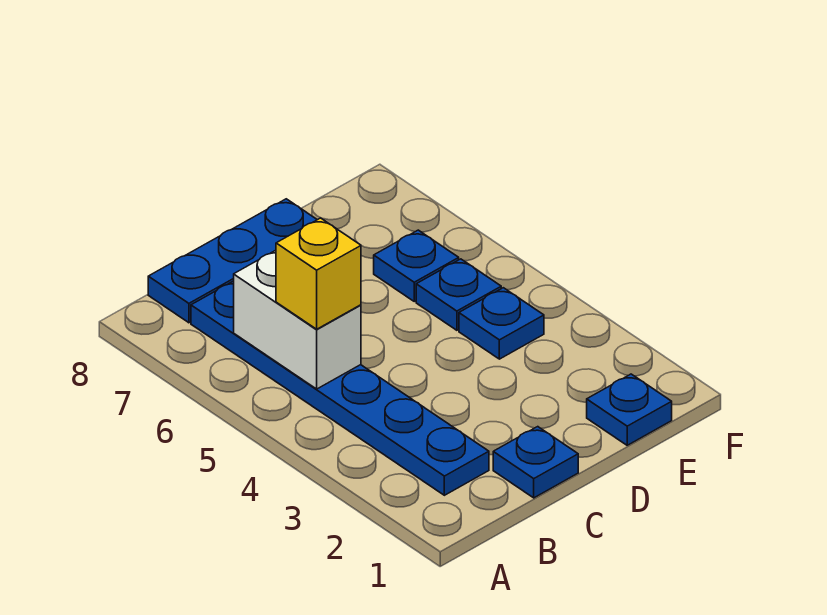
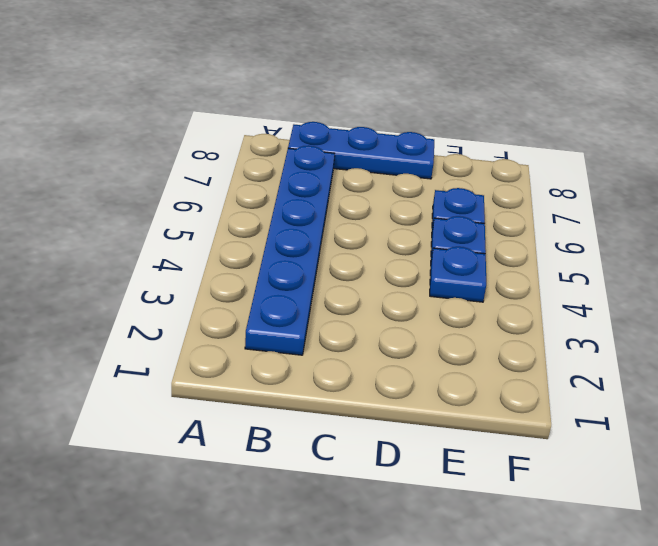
none -> blue 1x1 plate [493,427,578,498]
none -> blue 1x1 plate [587,374,672,445]

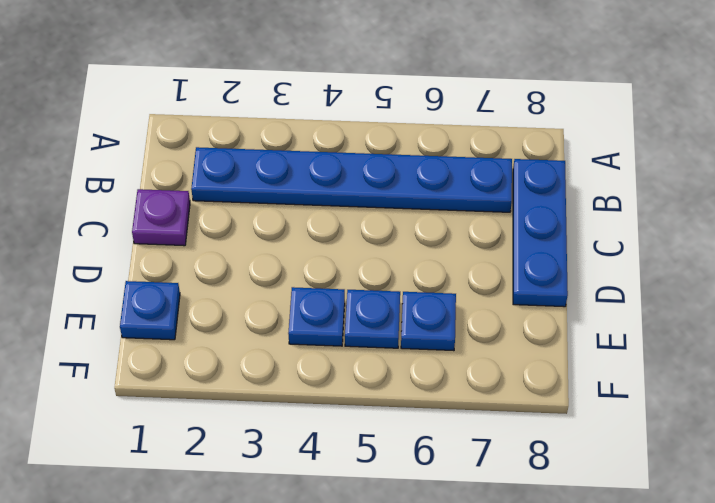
purple 1x1 plate [132,189,190,246] -> blue 1x1 plate [493,427,578,498]
none -> white 1x2 brick [234,250,361,389]
none -> yellow 1x1 brick [276,218,361,329]

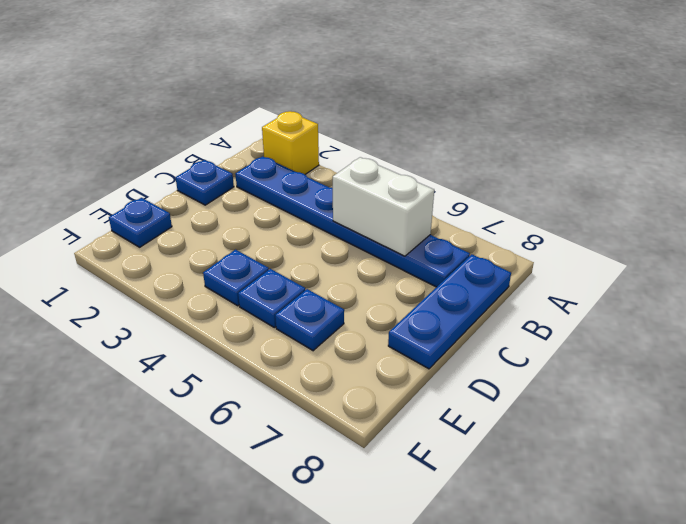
yellow 1x1 brick [262,111,319,174] -> yellow 1x1 brick moved to [276,218,361,329]

